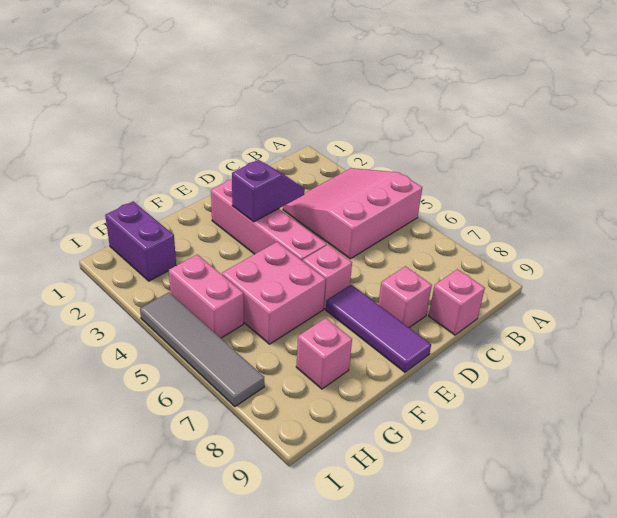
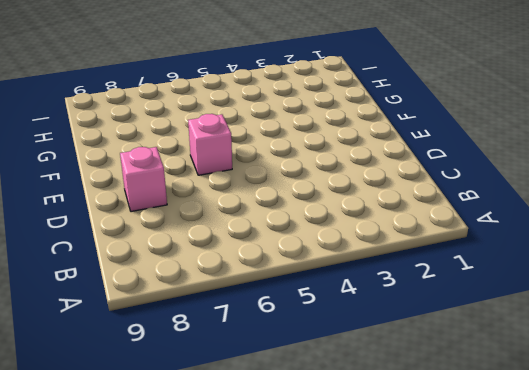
none -> pink 3x3 slope [283,168,422,259]
none -> pink 1x1 brick [429,269,485,335]
none -> pink 1x4 brick [211,179,327,261]

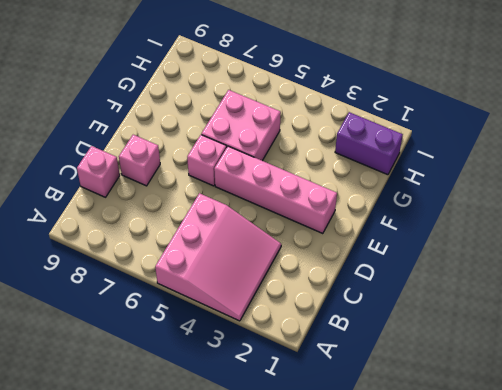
none -> purple 1x3 tile [326,285,431,372]
none -> pink 1x1 brick [296,318,352,389]
none -> pink 1x2 brick [169,255,244,338]

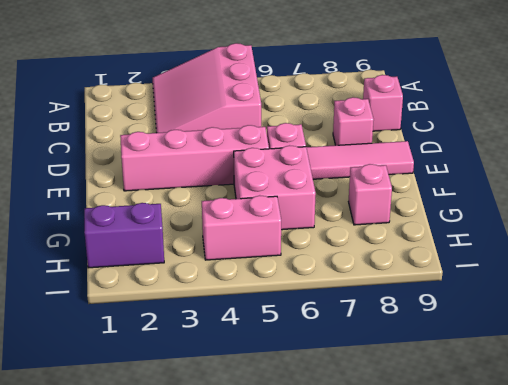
pink 1x3 tile [306,141,414,179] -> purple 1x3 tile [326,285,431,372]
none -> grey 1x4 tile [140,292,264,406]
none -> purple 1x2 slope [232,160,305,222]

